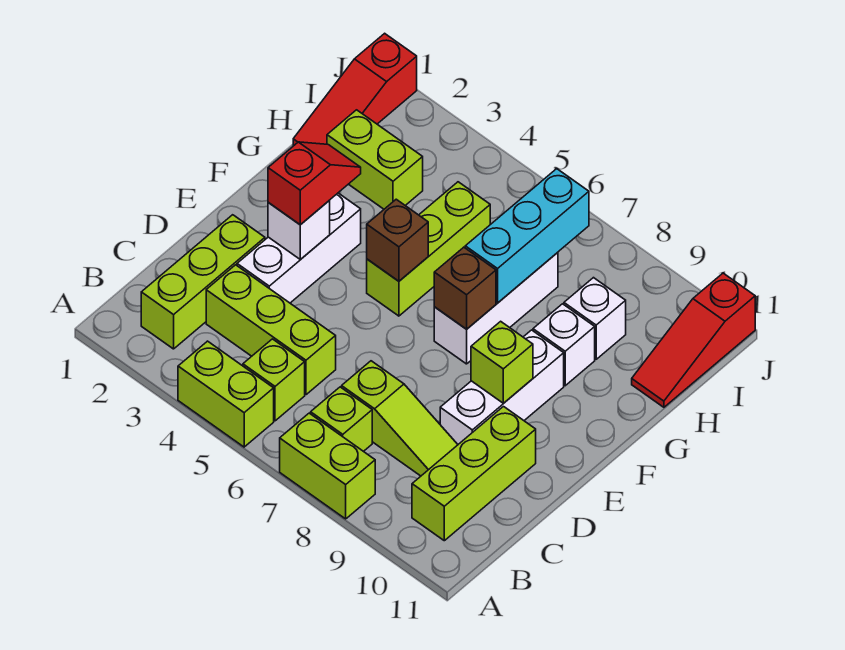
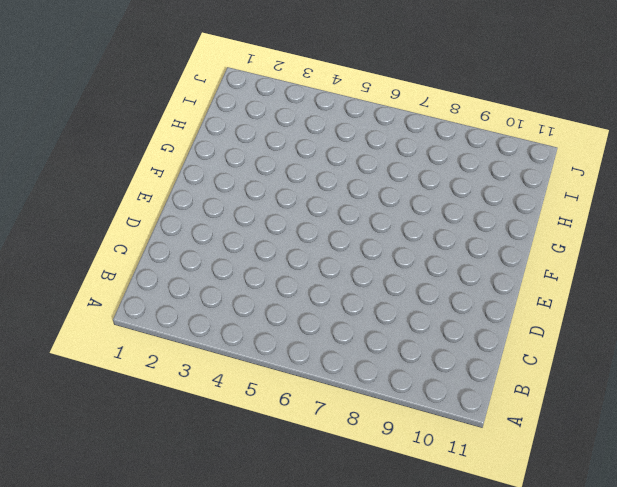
none -> lime 1x2 brick [178,341,274,447]
none -> lime 1x2 brick [280,413,375,519]
none -> lime 1x3 brick [141,215,265,349]

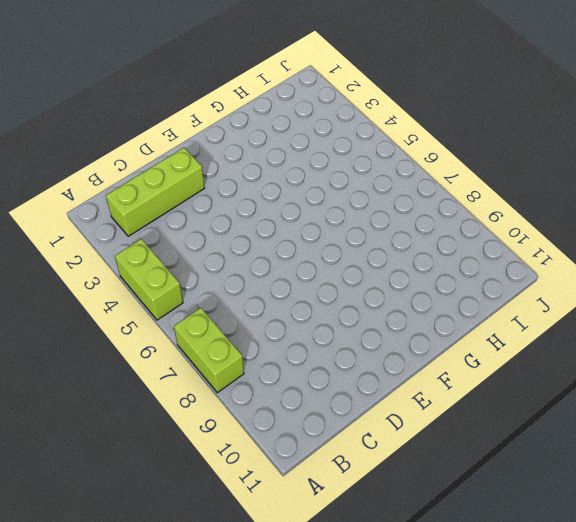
none -> lime 1x1 brick [243,339,305,421]
none -> lime 1x1 brick [311,387,372,452]
none -> lime 1x3 brick [412,407,536,541]

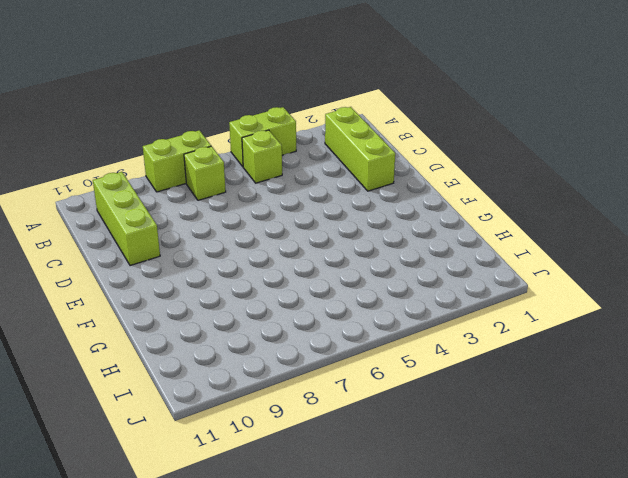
none -> lime 1x3 brick [206,265,336,395]
none -> lime 1x3 slope [342,361,458,476]
none -> white 1x3 brick [237,193,361,303]

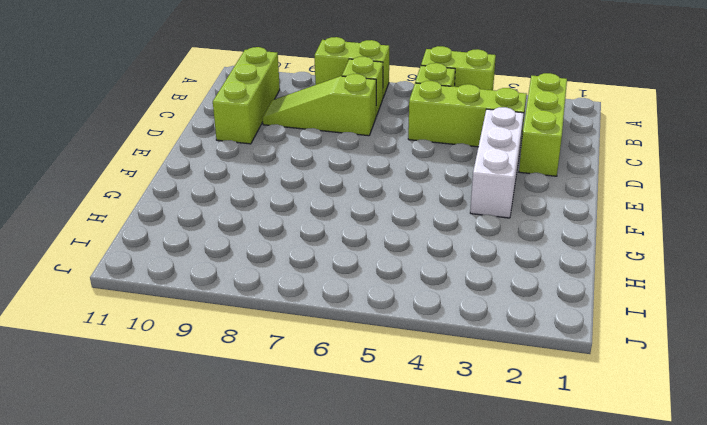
none -> white 1x3 brick [440,330,564,444]
none -> lime 1x3 brick [367,182,490,316]
none -> white 1x3 brick [434,252,558,364]

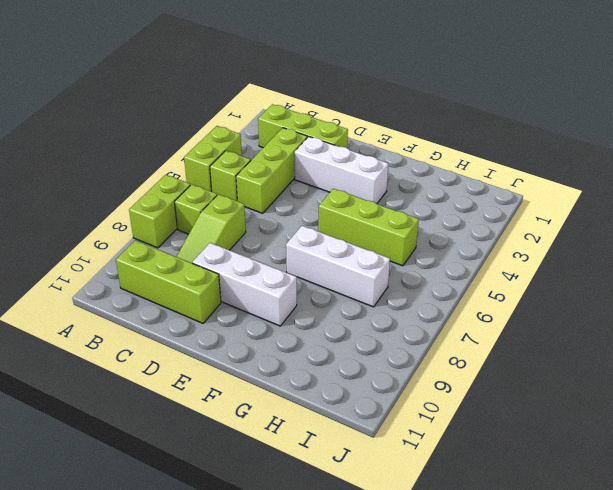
none -> white 1x1 brick [533,304,595,386]
none -> red 1x3 slope [293,33,417,145]
none -> lime 1x2 brick [327,110,423,209]

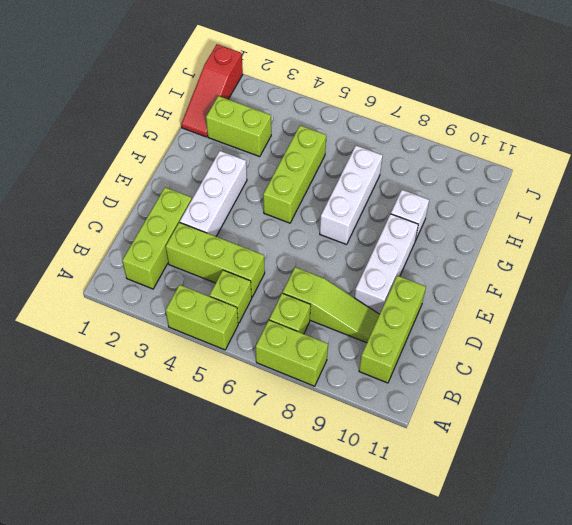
none -> white 1x1 brick [564,278,626,359]
none -> red 1x3 slope [632,273,755,407]
none -> white 1x1 brick [268,200,330,260]

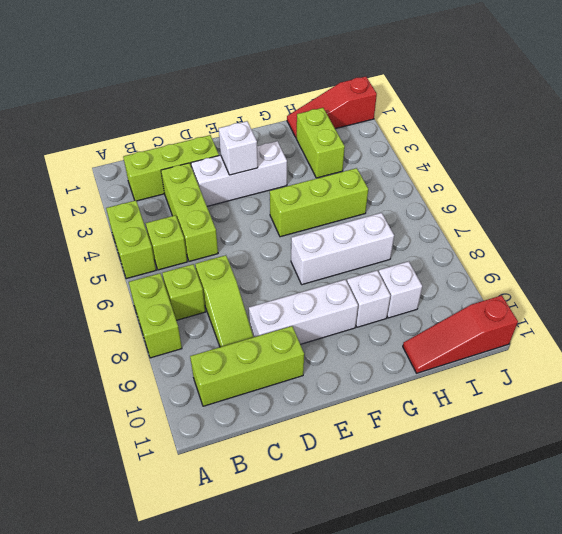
none -> lime 1x1 brick [471,321,533,403]
none -> brown 1x1 brick [367,199,428,281]
none -> brown 1x1 brick [434,247,496,329]

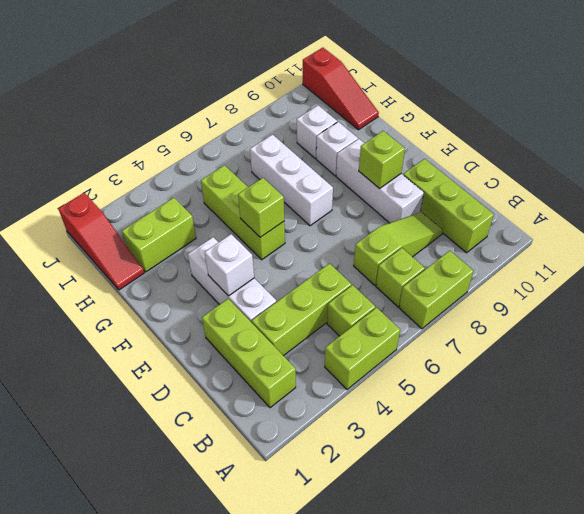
lime 1x1 brick [238,178,284,237] -> brown 1x1 brick [367,199,428,281]
none -> brown 1x1 brick [434,247,496,329]
none -> cyan 1x3 brick [465,169,589,303]
none -> red 1x2 slope [268,142,361,225]

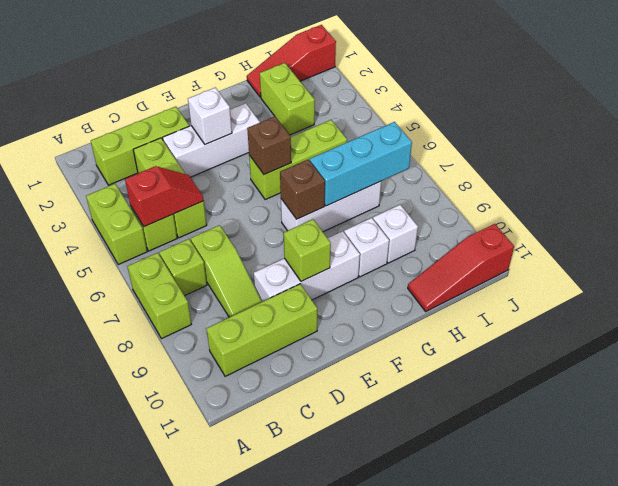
red 1x2 slope [125,166,204,227] -> red 1x2 slope moved to [268,142,361,225]

